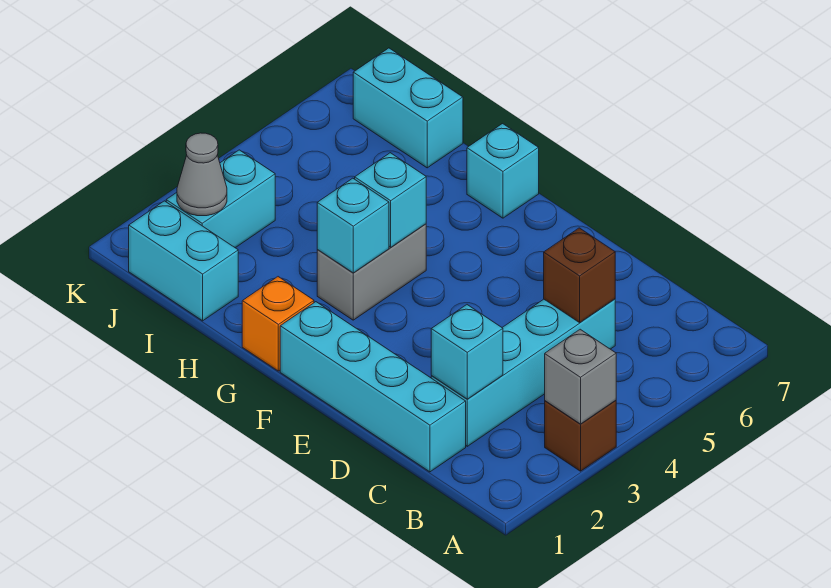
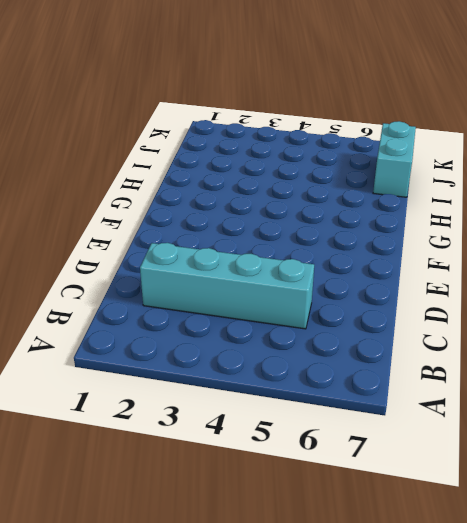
none -> brown 1x1 brick [545,400,616,471]
none -> cyan 1x4 brick [280,302,466,472]
none -> orange 1x1 brick [242,277,314,371]

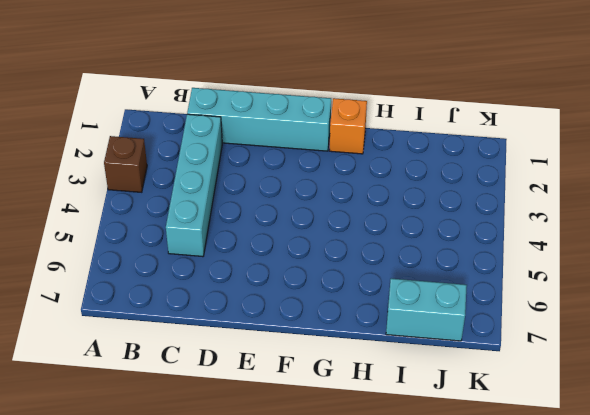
none -> grey 1x2 brick [317,224,426,320]
none -> cyan 1x1 brick [467,124,539,218]
none -> cyan 1x2 brick [129,201,238,321]

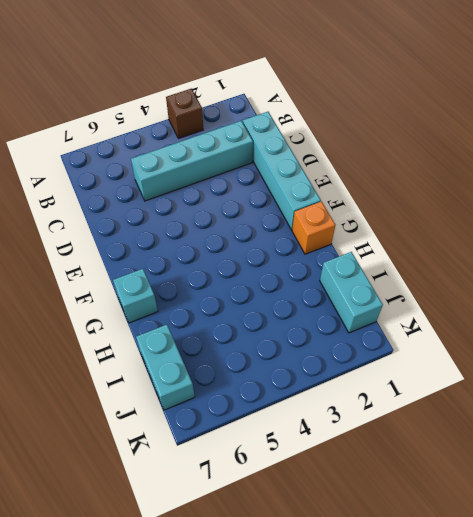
none -> grey 1x2 brick [317,224,426,320]
none -> cyan 1x2 brick [166,150,275,248]
none -> grey 1x1 brick [545,329,616,424]

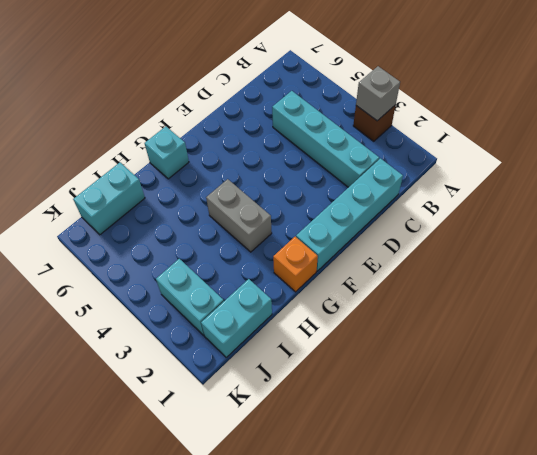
none -> cyan 1x1 brick [431,305,503,399]
none -> brown 1x1 brick [544,228,615,323]
none -> cyan 1x1 brick [317,178,389,273]

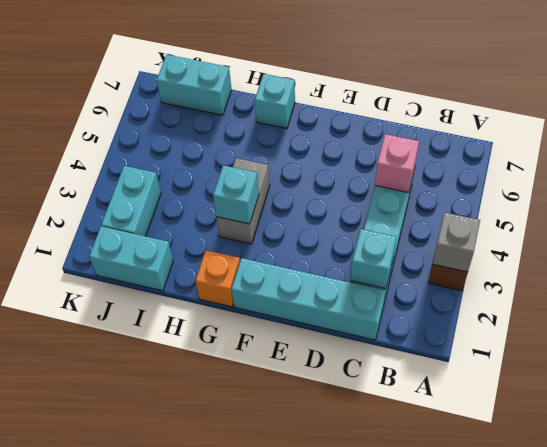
pink 1x1 brick [375,134,419,193] -> brown 1x1 brick [544,228,615,323]
none -> cyan 1x1 brick [355,153,426,247]
none -> grey 1x1 cone [177,133,227,216]

